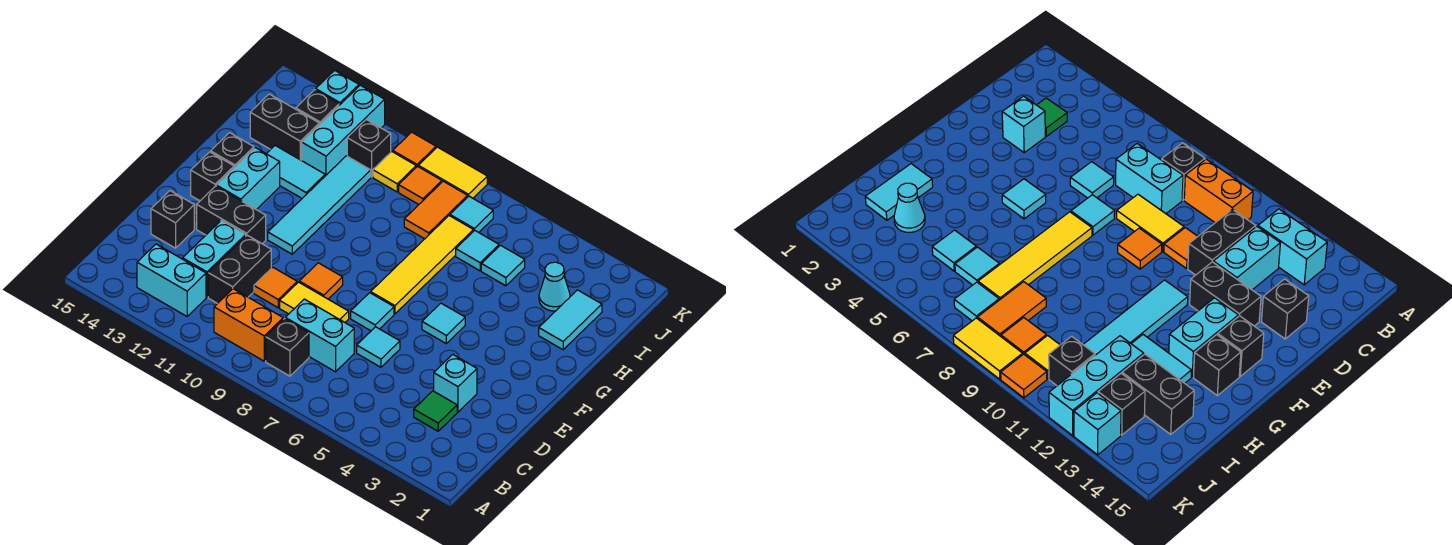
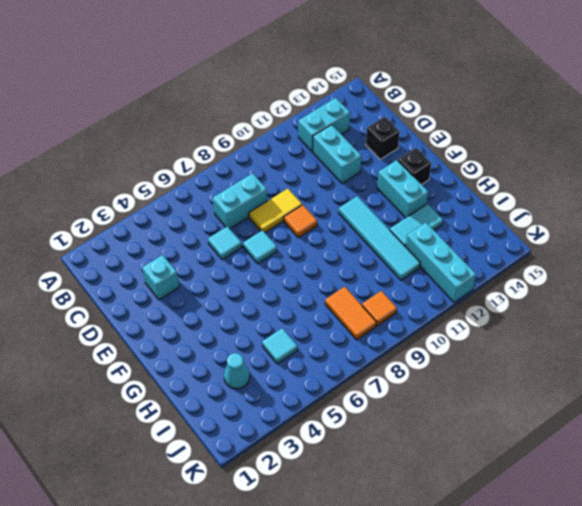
none -> black 1x1 brick [266,319,309,376]
none -> orange 1x2 brick [214,289,283,361]
none -> green 1x1 tile [414,391,457,431]
none -> black 1x2 brick [208,235,271,304]

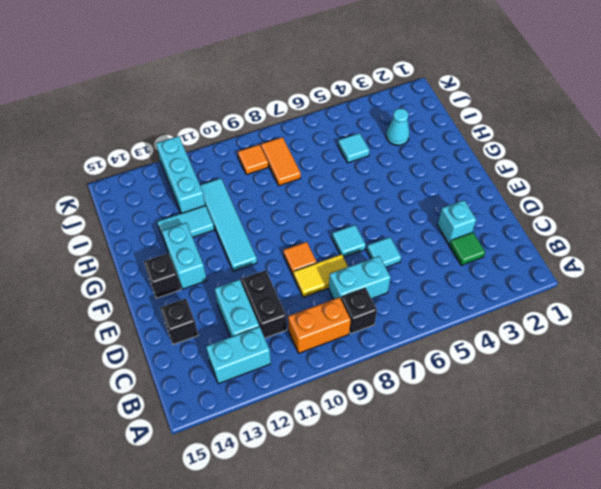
none -> orange 1x1 tile [254,267,297,308]
none -> black 1x2 brick [197,186,266,244]
none -> cyan 1x1 tile [422,303,465,343]
none -> yellow 1x4 tile [371,216,473,314]

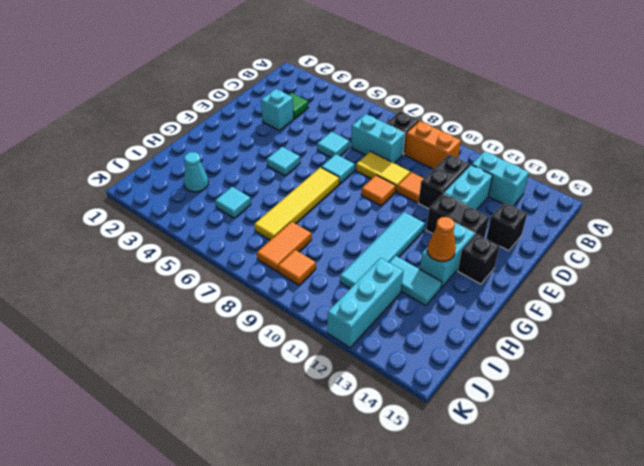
orange 1x1 cone [427,217,456,262] -> none
none -> black 1x1 brick [211,133,254,168]
none -> cyan 1x2 tile [539,290,602,350]
none -> cyan 1x1 tile [456,230,499,271]
none -> black 1x2 brick [250,94,319,160]

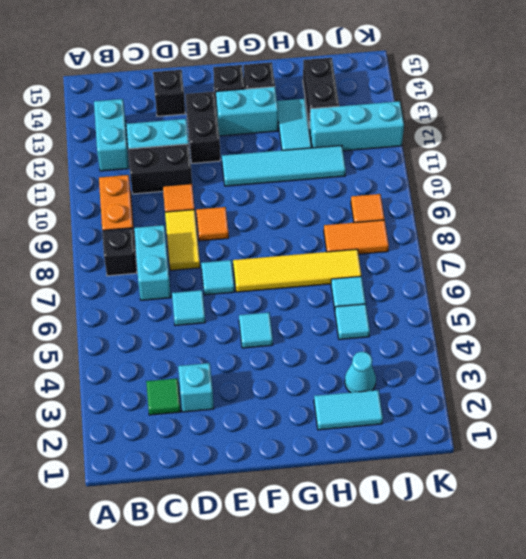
none -> cyan 1x1 tile [450,196,493,232]
none -> yellow 1x1 tile [373,152,416,192]
none -> black 1x1 brick [347,120,391,177]
none -> black 1x1 brick [296,90,339,125]

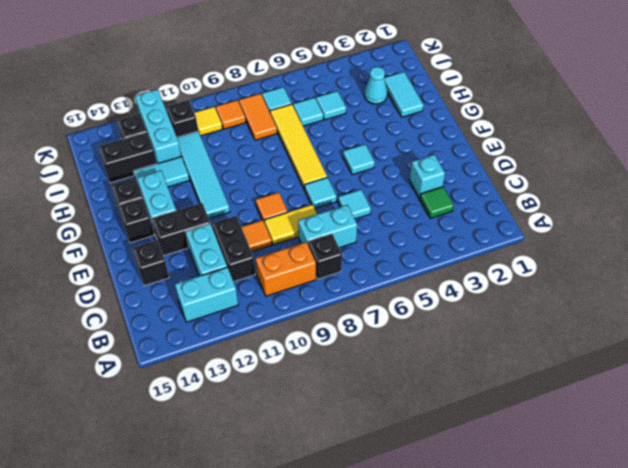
none -> yellow 1x2 tile [418,147,487,198]
none -> orange 1x1 tile [393,132,436,167]
none -> cyan 1x1 brick [316,70,359,105]

